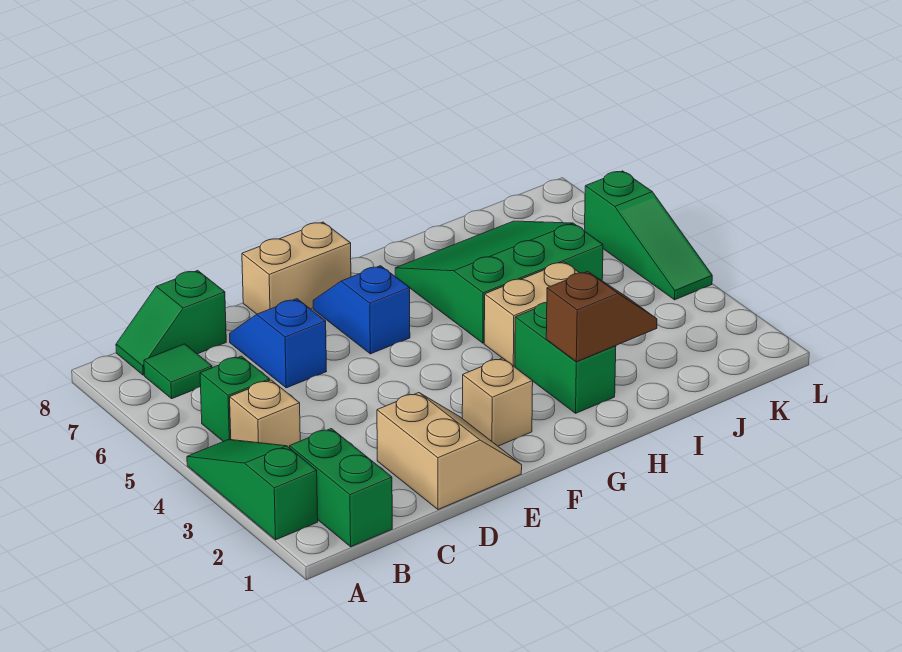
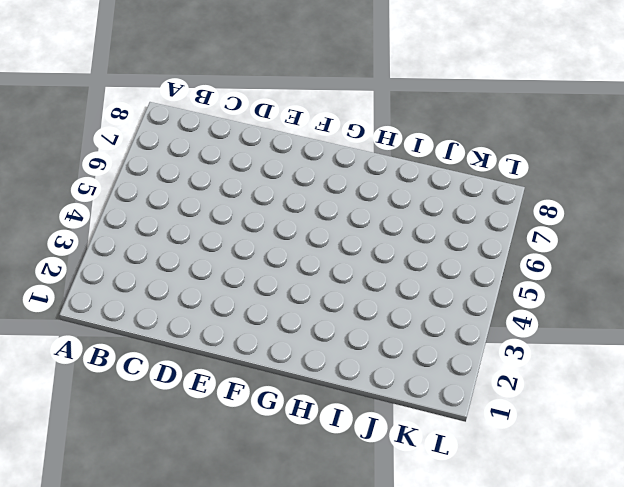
none -> green 1x3 slope [187,439,318,540]
none -> green 1x2 brick [290,429,392,547]
none -> tan 1x1 brick [230,380,300,448]

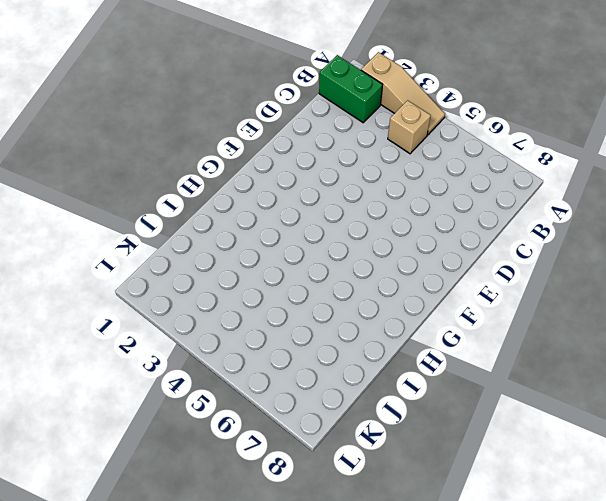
tan 1x3 slope [361,52,445,135] -> green 1x3 slope [187,439,318,540]
none -> green 1x1 brick [200,356,270,442]
none -> green 1x1 tile [144,344,212,399]
none -> green 1x2 slope [116,270,226,375]

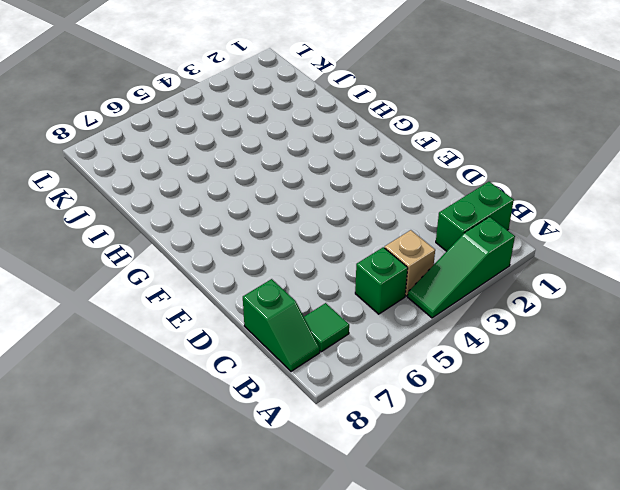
none -> tan 2x2 slope [377,393,522,510]
none -> blue 1x2 slope [230,299,327,388]
none -> tan 1x2 brick [242,222,351,314]

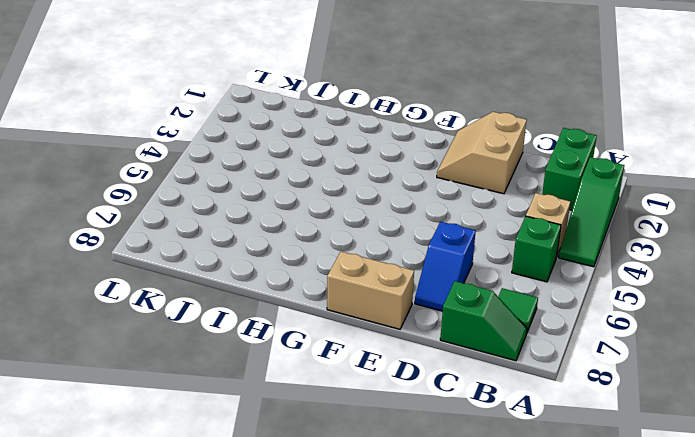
none -> tan 1x1 brick [462,358,533,446]
none -> blue 1x2 slope [313,266,410,354]
none -> green 1x2 brick [515,302,616,413]

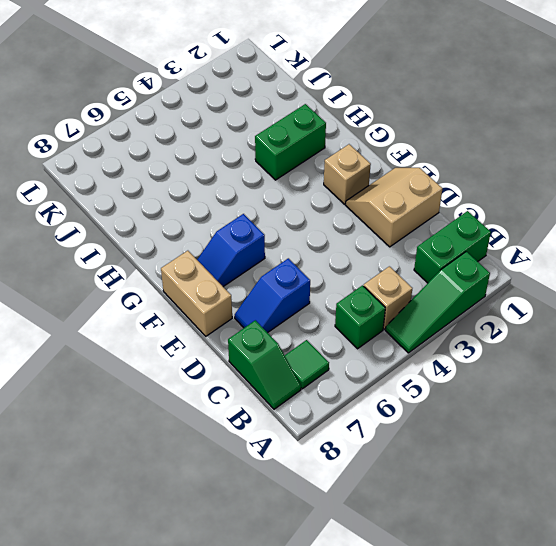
none -> tan 1x2 brick [484,262,579,366]
none -> green 3x3 slope [395,221,603,343]
none -> green 1x3 slope [585,171,712,300]

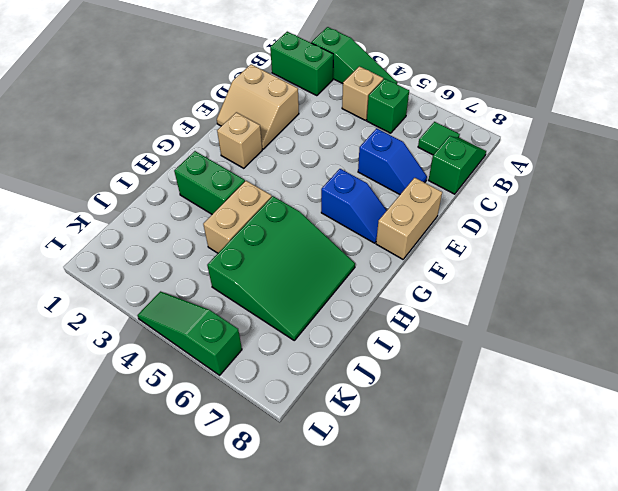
none -> brown 1x2 slope [546,272,657,362]

